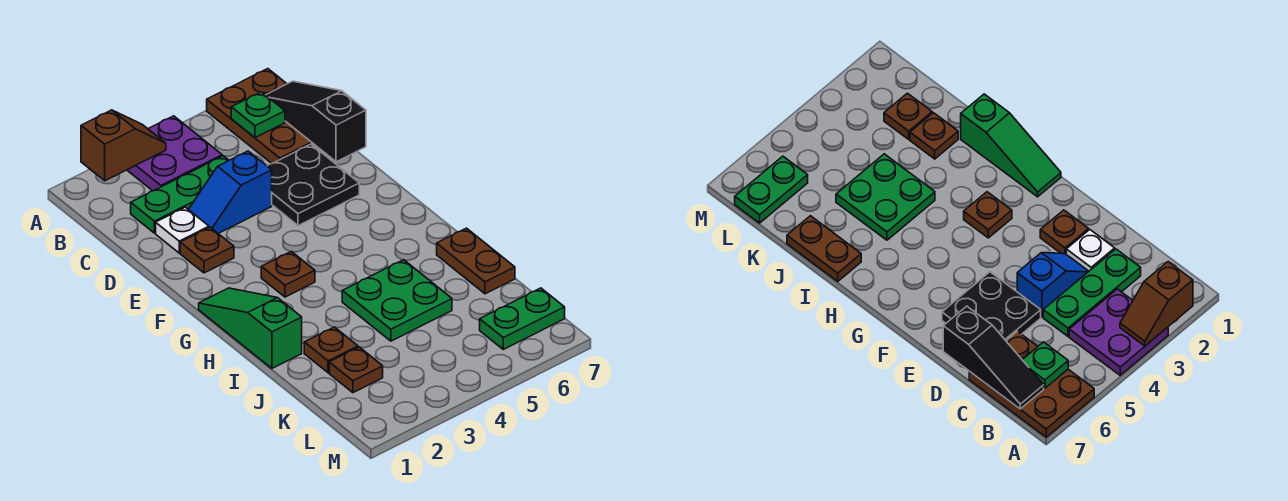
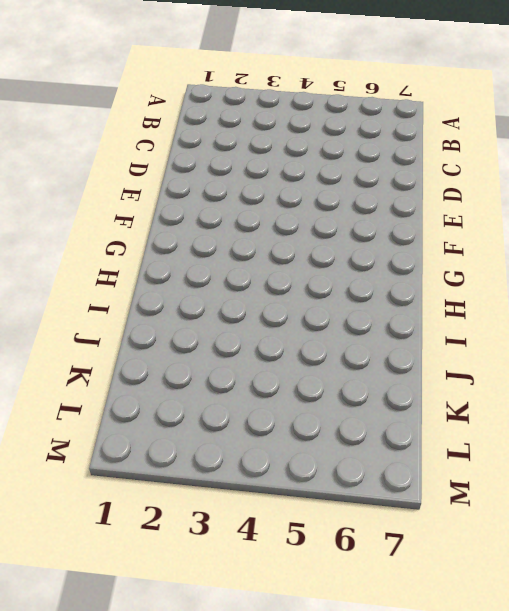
none -> purple 2x2 plate [127,116,222,191]
none -> brown 2x3 plate [207,69,321,163]
none -> green 1x3 plate [131,156,229,233]

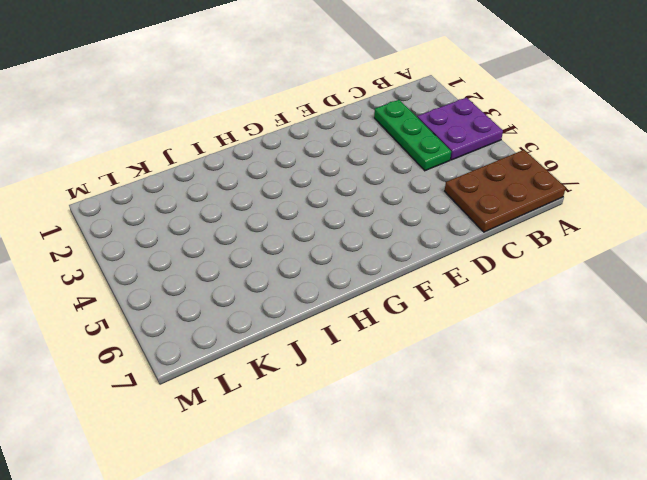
none -> white 1x1 plate [156,207,209,253]
none -> blue 1x2 slope [188,151,272,234]
none -> black 2x2 plate [268,144,359,226]

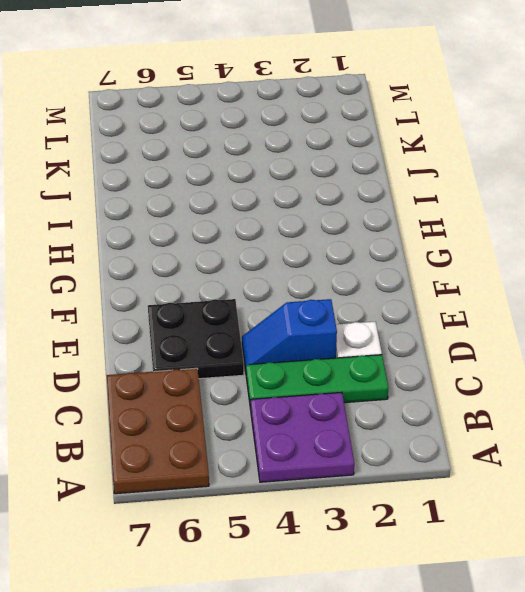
blue 1x2 slope [242,299,337,371] -> blue 1x2 slope turned to [188,151,272,234]
none -> brown 1x1 plate [180,227,234,273]
none -> green 1x3 slope [199,288,302,368]
none -> brown 1x1 plate [261,251,315,297]

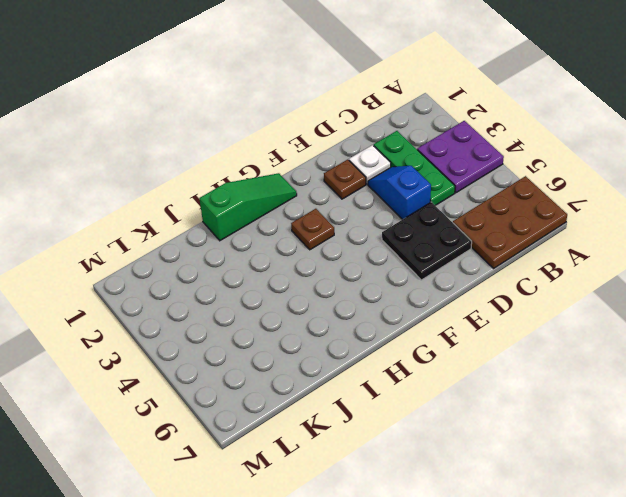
none -> green 2x2 plate [342,260,452,341]
none -> brown 1x2 plate [437,228,515,294]
none -> brown 1x1 plate [304,327,358,373]

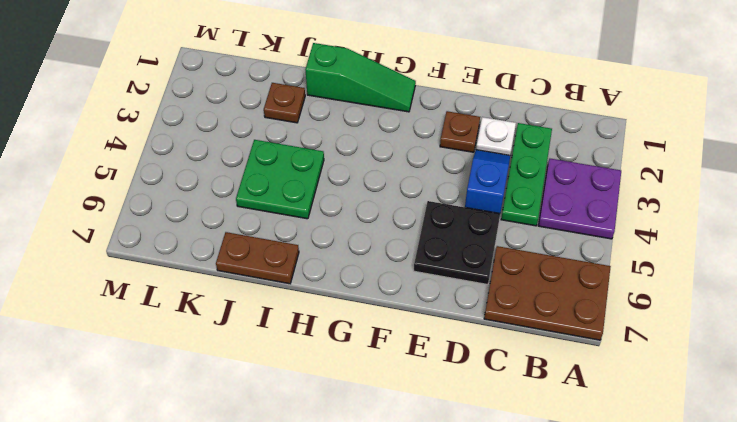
none -> brown 1x1 plate [261,251,315,297]
none -> brown 1x1 plate [329,347,383,393]
none -> green 1x2 plate [480,288,565,349]

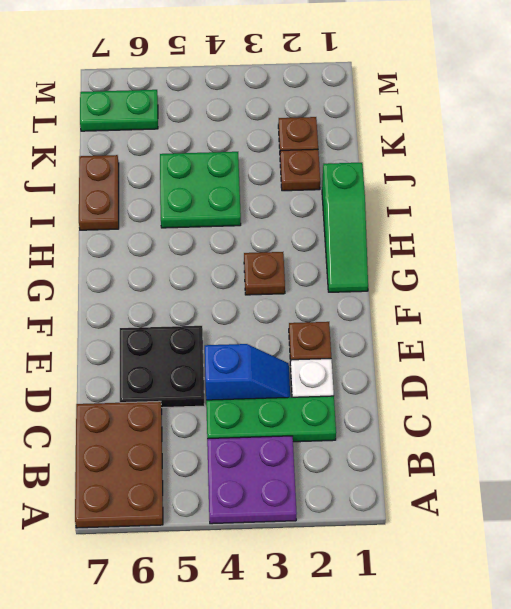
none -> brown 1x2 slope [81,110,166,181]
none -> green 1x1 plate [231,92,285,138]
none -> black 1x3 slope [266,81,366,162]

